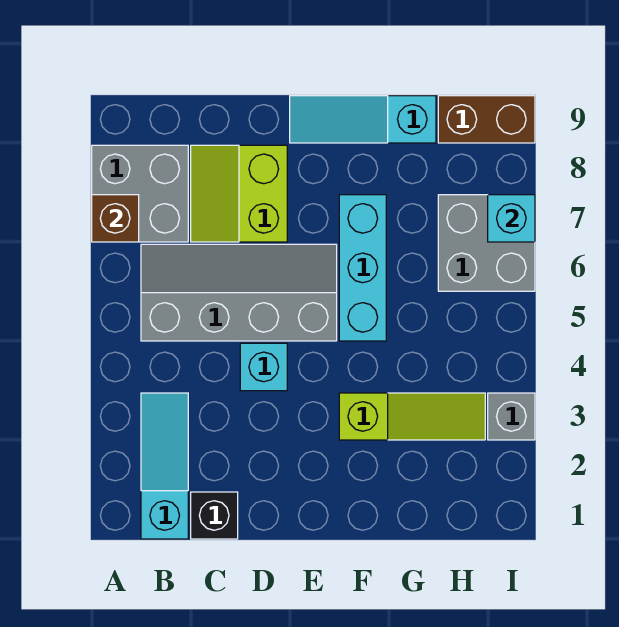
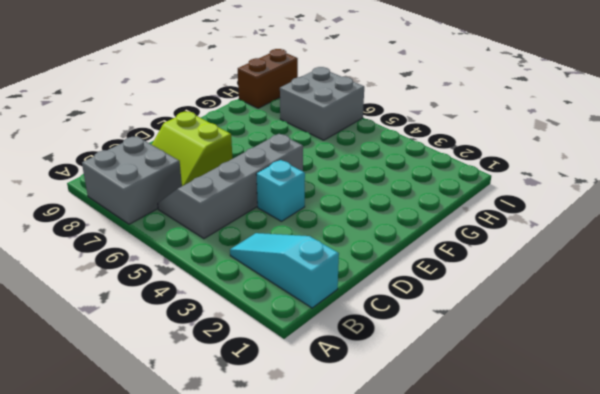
none -> black 1x1 brick [191,492,238,539]
none -> cyan 1x3 slope [290,96,436,143]
none -> lime 1x3 slope [339,393,485,440]

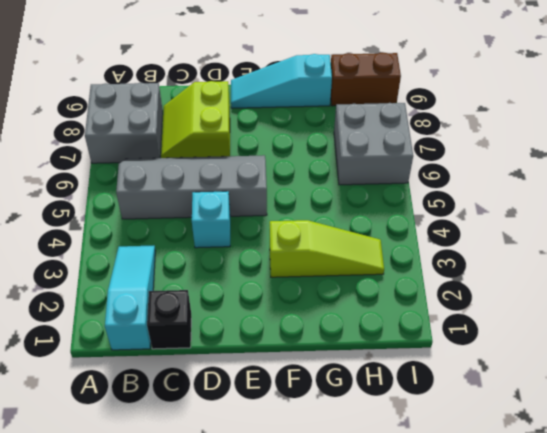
none -> cyan 1x3 brick [339,195,386,341]
none -> grey 1x1 brick [488,393,535,440]
none -> brown 1x1 brick [92,195,139,242]

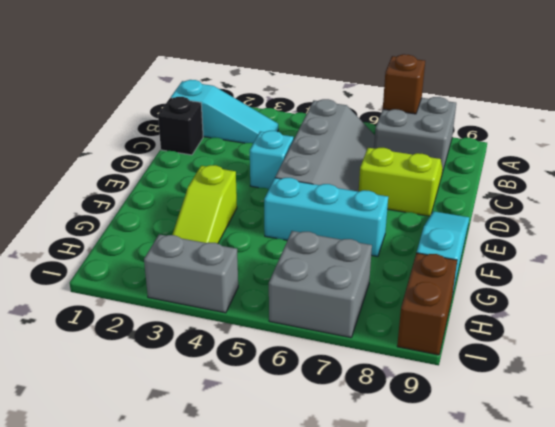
grey 1x2 brick [144,234,238,313] -> grey 1x1 brick [488,393,535,440]
none -> cyan 1x1 brick [488,195,535,242]

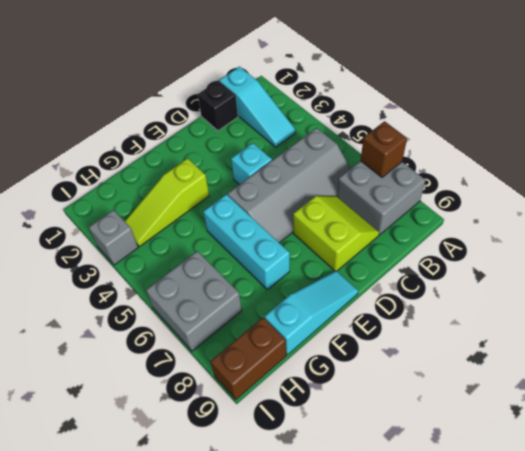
none -> cyan 1x1 brick [488,195,535,242]

